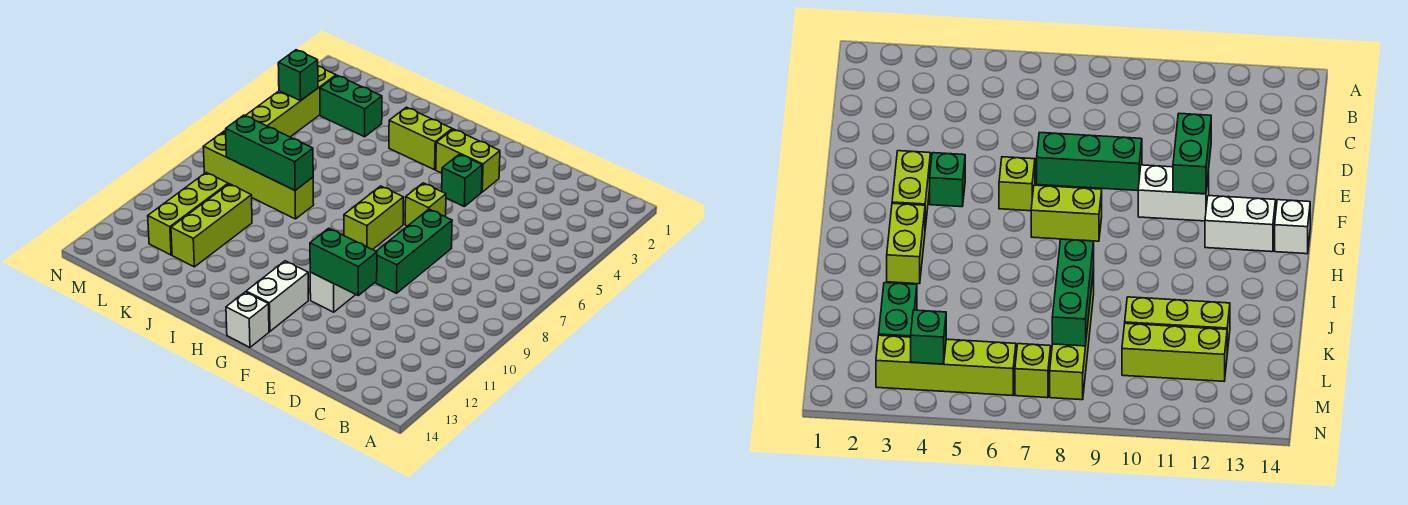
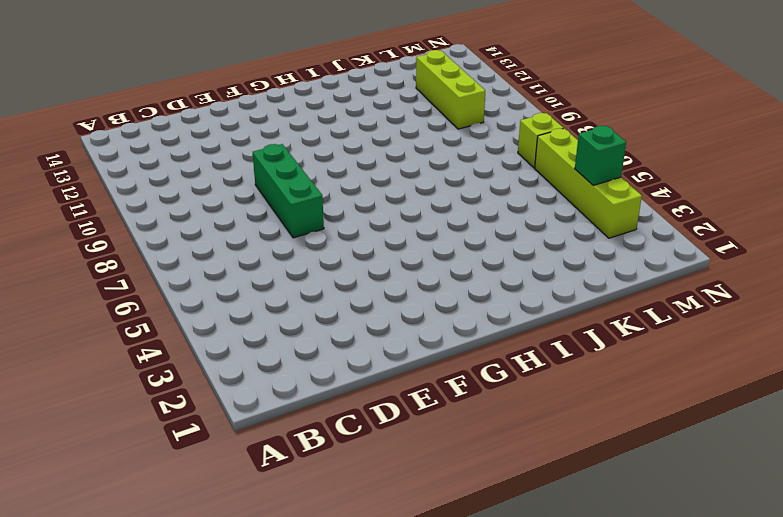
none -> lime 1x2 brick [436,129,500,192]
none -> green 1x1 brick [442,154,482,206]
none -> lime 1x1 brick [405,183,446,226]

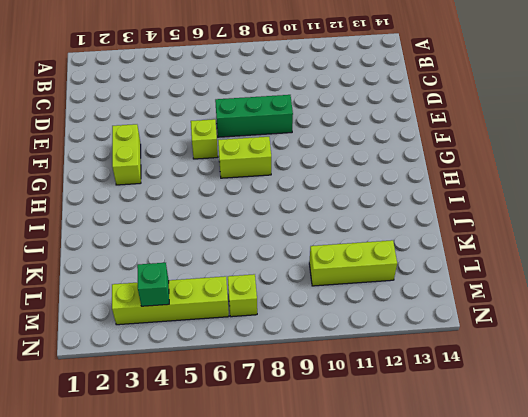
none -> green 1x1 brick [442,154,482,206]
none -> white 1x2 brick [310,272,356,312]
none -> white 1x2 brick [246,261,308,331]

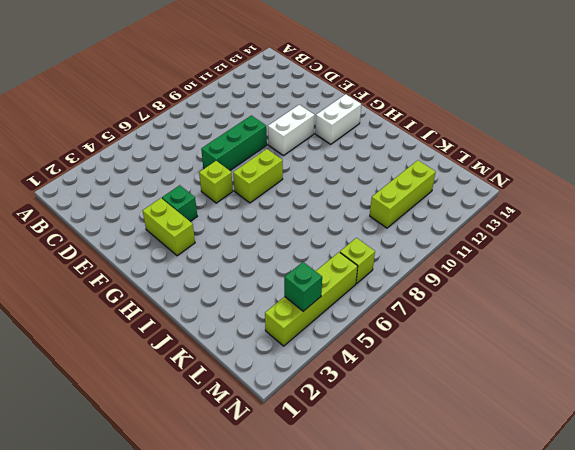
none -> white 1x1 brick [226,292,269,347]
none -> lime 1x2 brick [389,107,452,170]
none -> lime 1x4 brick [203,133,314,219]

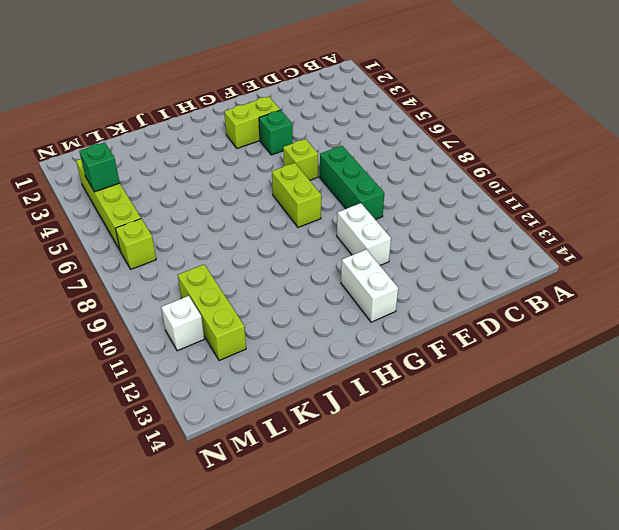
white 1x1 brick [161,296,204,351] -> white 1x1 brick moved to [226,292,269,347]
none -> lime 1x2 brick [389,107,452,170]
none -> lime 1x4 brick [203,133,314,219]
none -> green 1x2 brick [320,75,382,137]

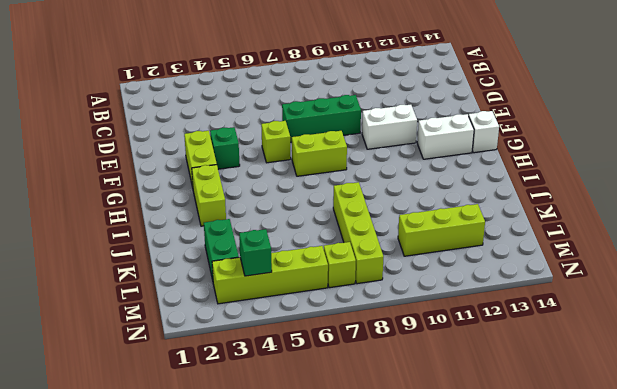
none -> lime 1x3 brick [171,184,252,267]
none -> green 1x2 brick [310,228,377,295]
none -> green 1x3 brick [226,115,313,190]

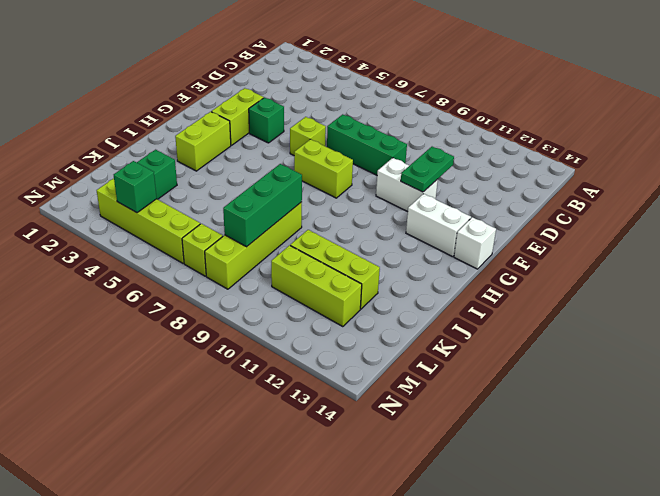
green 1x2 plate [401,147,454,192] -> green 1x2 brick [310,228,377,295]

